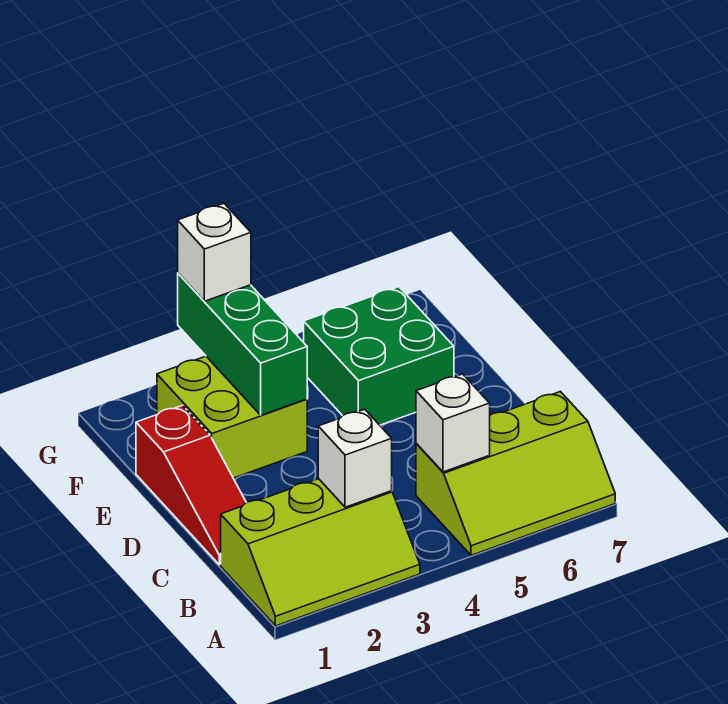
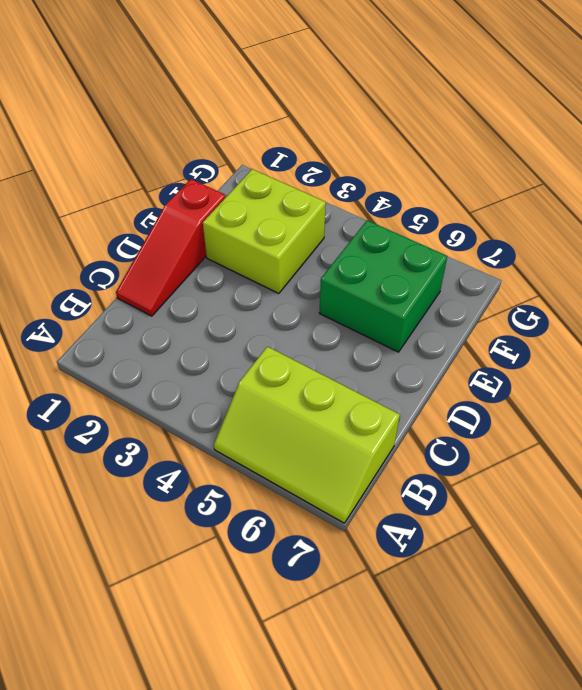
none -> lime 2x3 slope [221,479,420,626]
none -> white 1x1 brick [318,409,392,507]

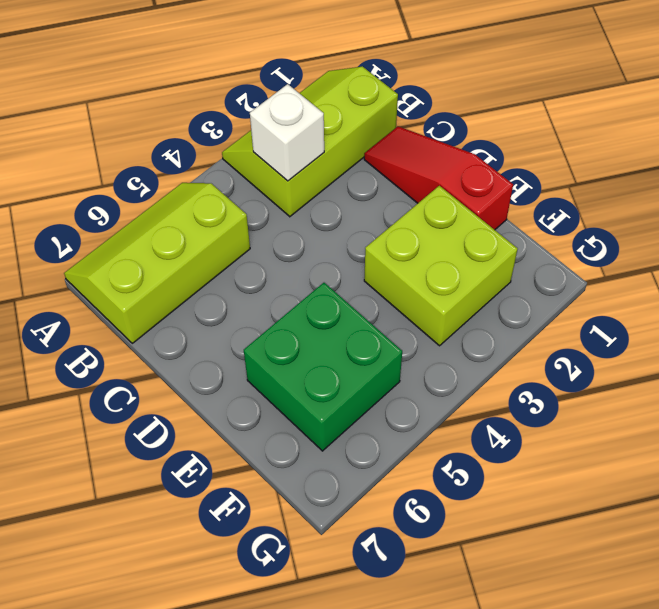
none -> white 1x1 brick [416,374,490,472]
none -> green 1x3 brick [178,273,307,415]

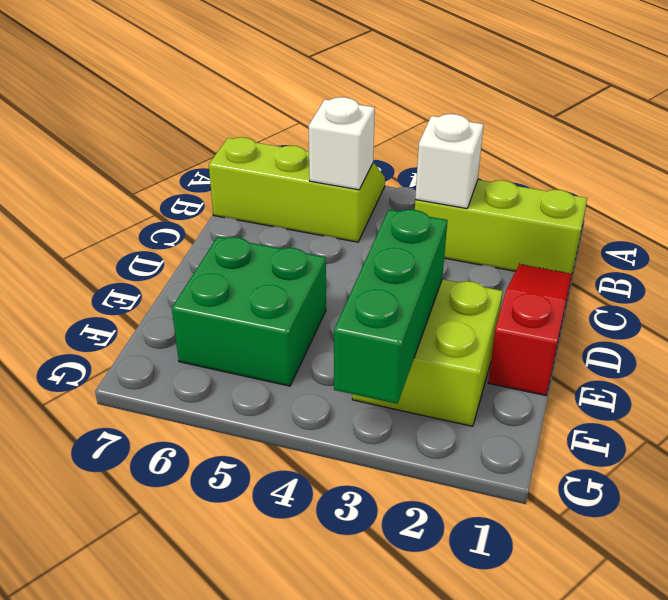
none -> white 1x1 brick [178,204,251,301]

